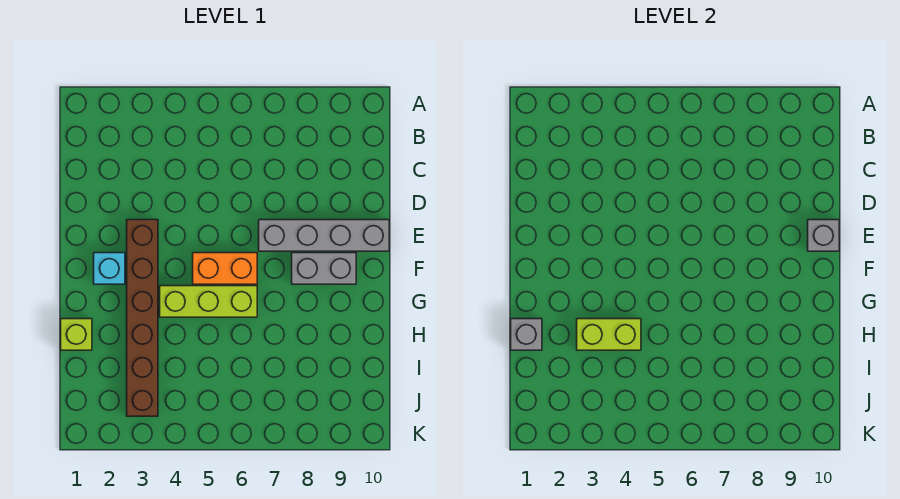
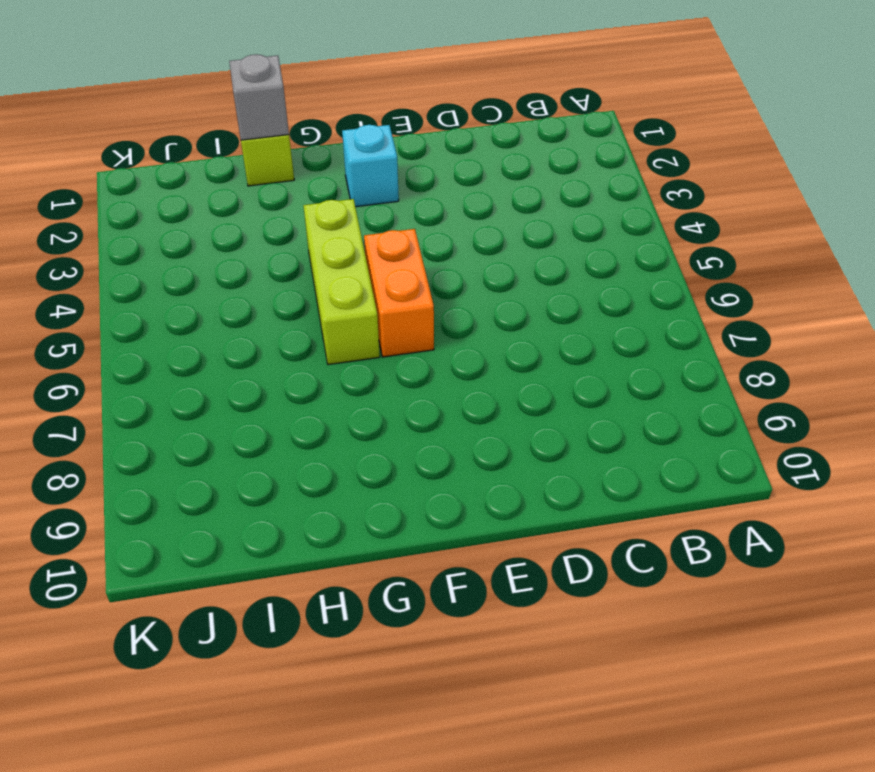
none -> brown 1x6 brick [127,220,158,416]
none -> grey 1x4 brick [259,220,389,251]

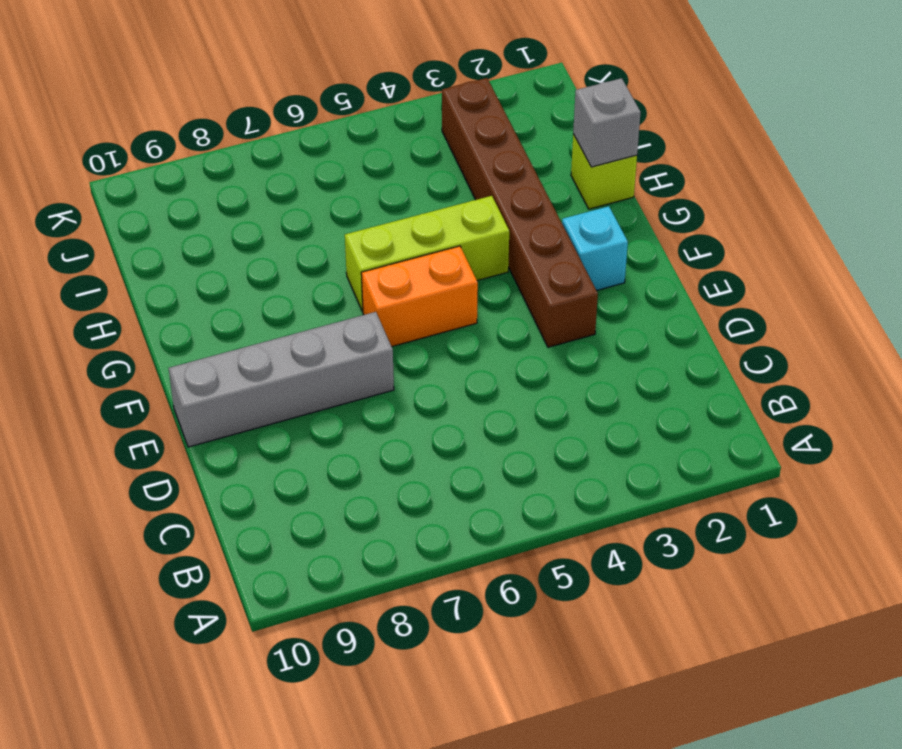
none -> grey 1x2 brick [292,253,356,284]
none -> grey 1x1 brick [808,220,839,251]

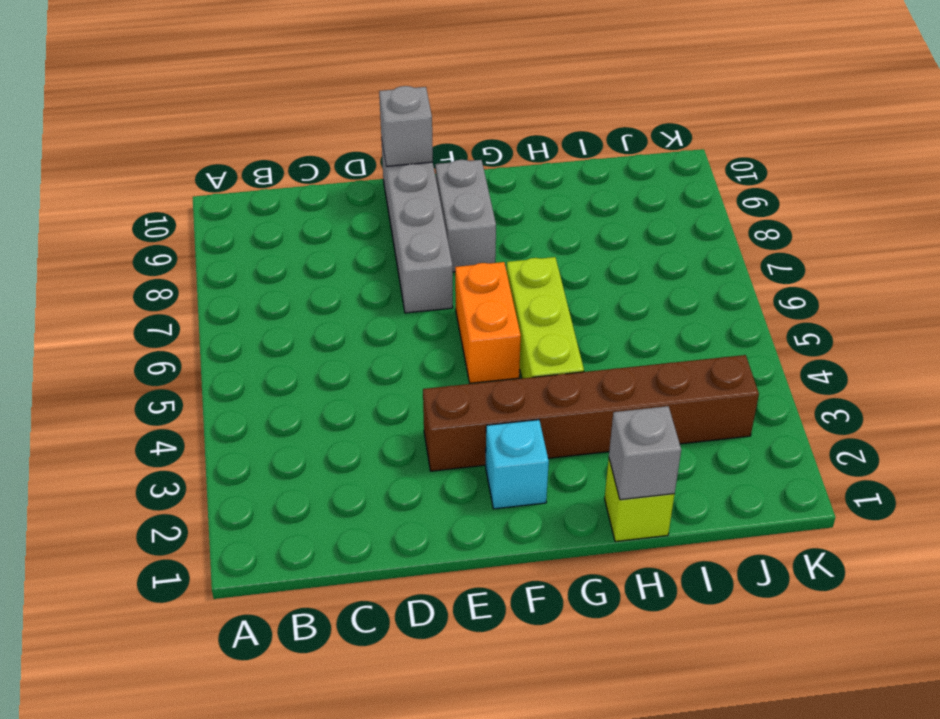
none -> lime 1x2 brick [577,319,641,350]

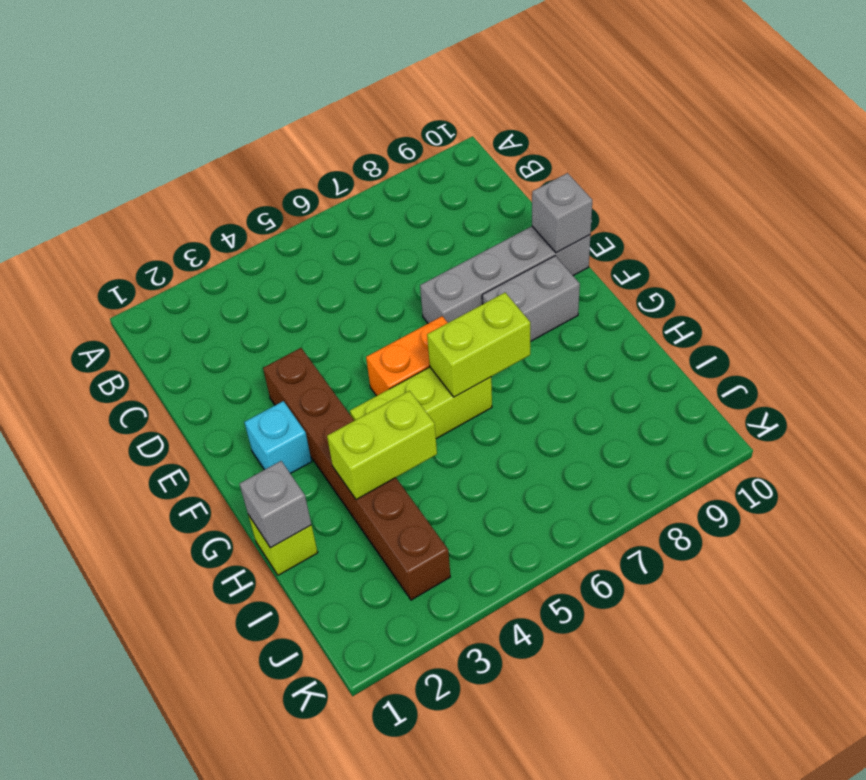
lime 1x2 brick [427,293,530,397] -> none

